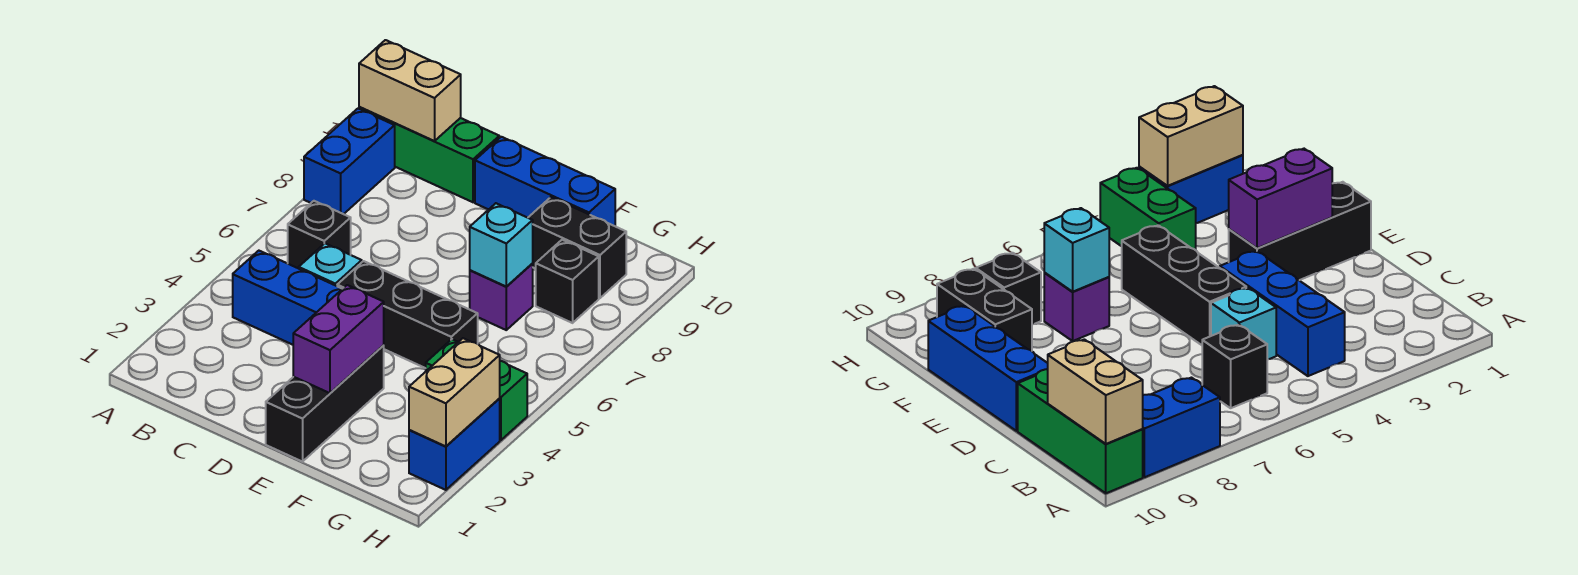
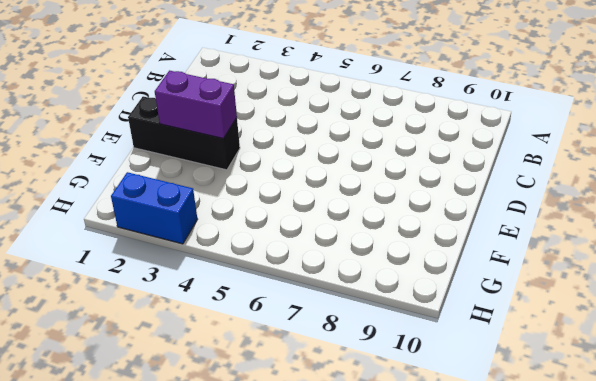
none -> blue 1x2 brick [304,109,395,214]
none -> green 1x3 brick [359,107,499,202]
none -> blue 1x3 brick [233,251,342,345]

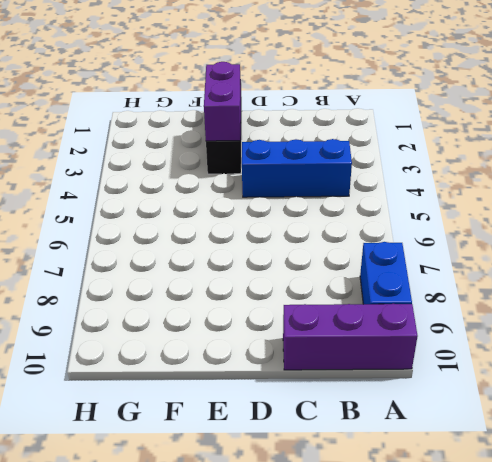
purple 1x3 brick [283,304,418,370] -> green 1x3 brick [359,107,499,202]
none -> black 1x1 brick [288,201,351,268]
none -> cyan 1x1 brick [299,243,362,286]
none -> black 1x3 brick [337,261,478,368]

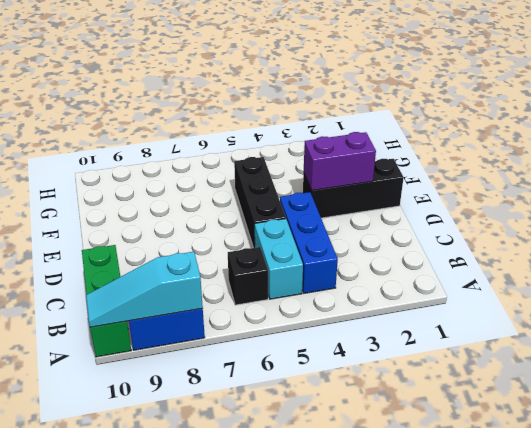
cyan 1x3 slope [86,252,203,327] -> tan 1x2 brick [359,40,461,141]
cyan 1x2 brick [255,219,303,299] -> cyan 1x1 brick [299,243,362,286]
none -> blue 1x3 brick [475,137,615,226]
none -> purple 1x1 brick [470,264,533,330]
none -> black 1x2 brick [528,197,626,298]

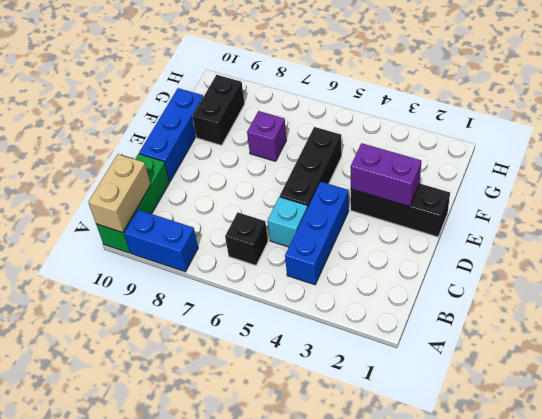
none -> green 1x2 brick [426,339,527,440]
none -> black 1x1 brick [536,240,599,323]
none -> blue 1x2 brick [409,399,500,490]

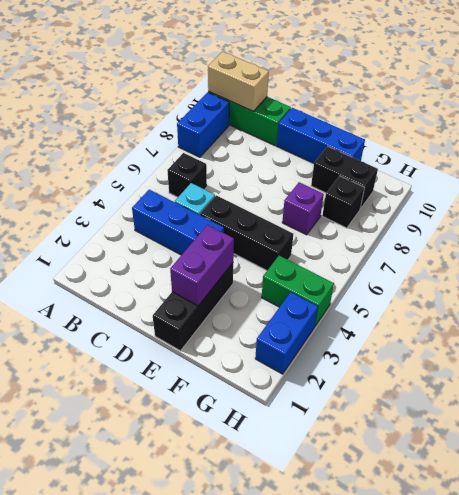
none -> cyan 1x1 brick [470,203,533,287]
none -> tan 1x2 brick [409,338,500,446]

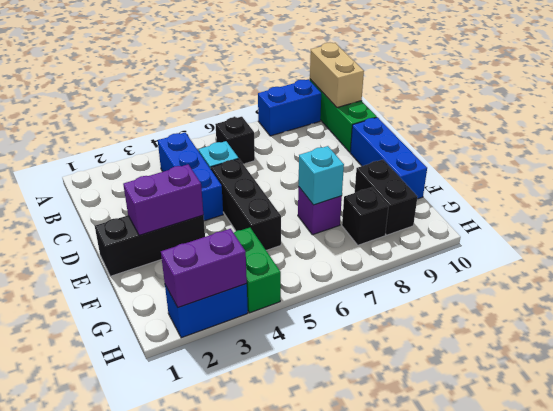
purple 1x2 brick [161,229,247,307] -> tan 1x2 brick [409,338,500,446]

